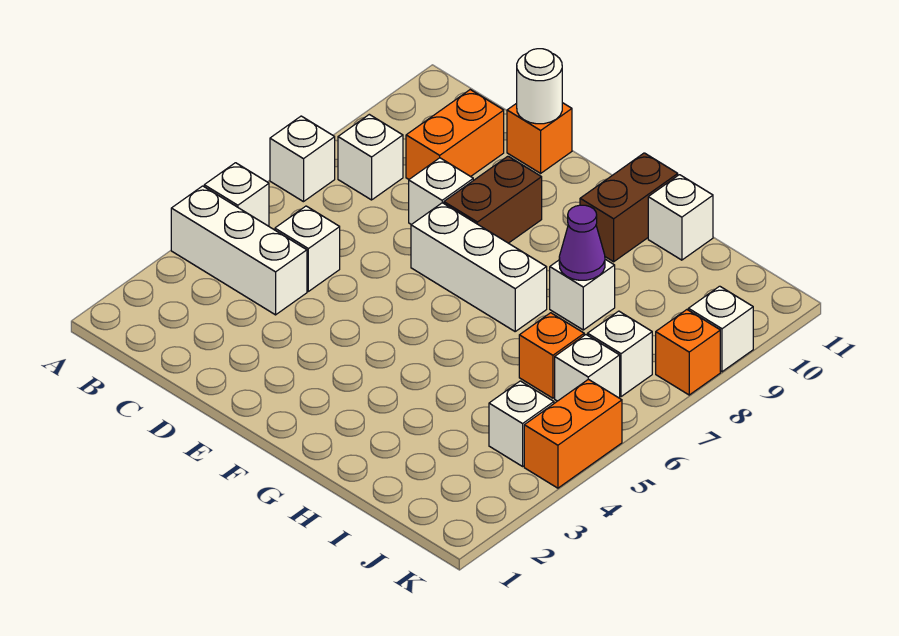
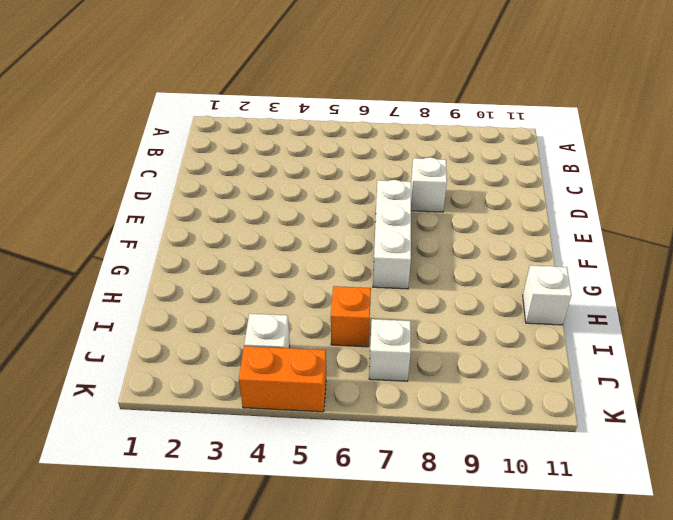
none -> white 1x3 brick [171,186,307,315]
none -> white 1x1 brick [204,163,269,226]
none -> white 1x1 brick [270,116,335,202]

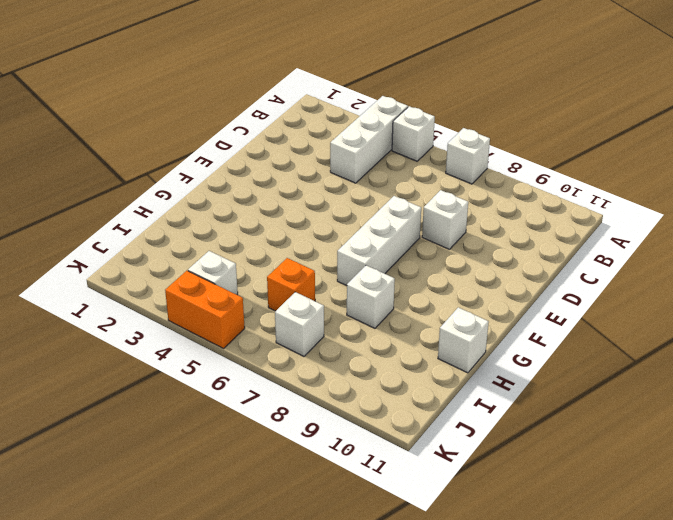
none -> white 1x1 brick [338,114,403,200]
none -> white 1x1 brick [275,206,340,291]
none -> orange 1x2 brick [406,90,504,179]

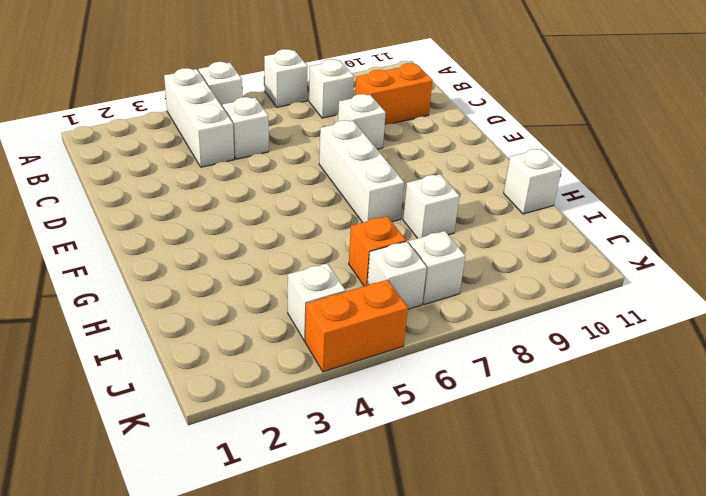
none -> orange 1x1 brick [507,103,572,173]
none -> brown 1x2 brick [444,156,542,243]
none -> brown 1x2 brick [580,153,678,262]

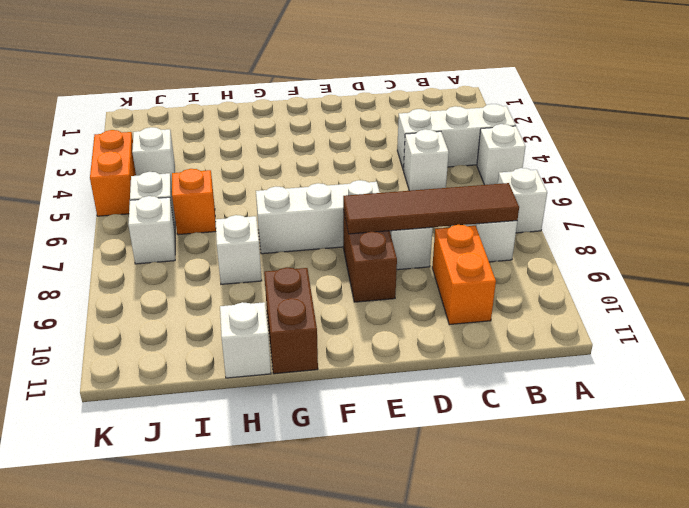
brown 1x4 tile [343,183,519,234] -> none
none -> orange 1x1 brick [507,103,572,173]
none -> orange 1x1 brick [656,310,720,395]
none -> white 1x1 brick [688,286,753,372]

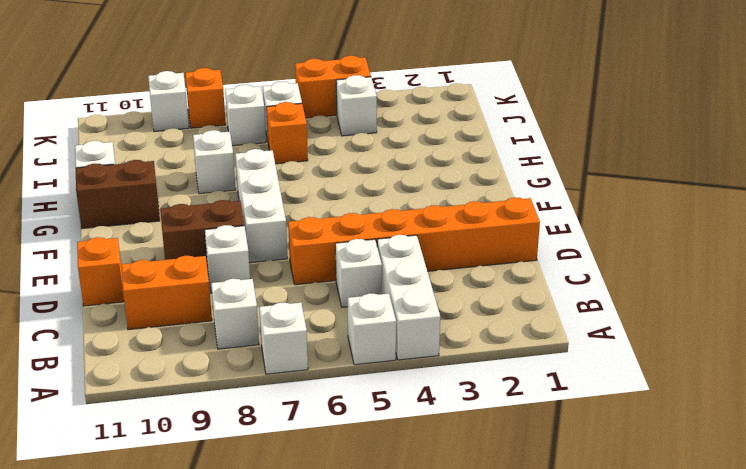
orange 1x6 brick [288,197,540,285] -> none
none -> white 1x1 round brick [517,49,562,124]
none -> purple 1x1 cone [559,205,605,280]

